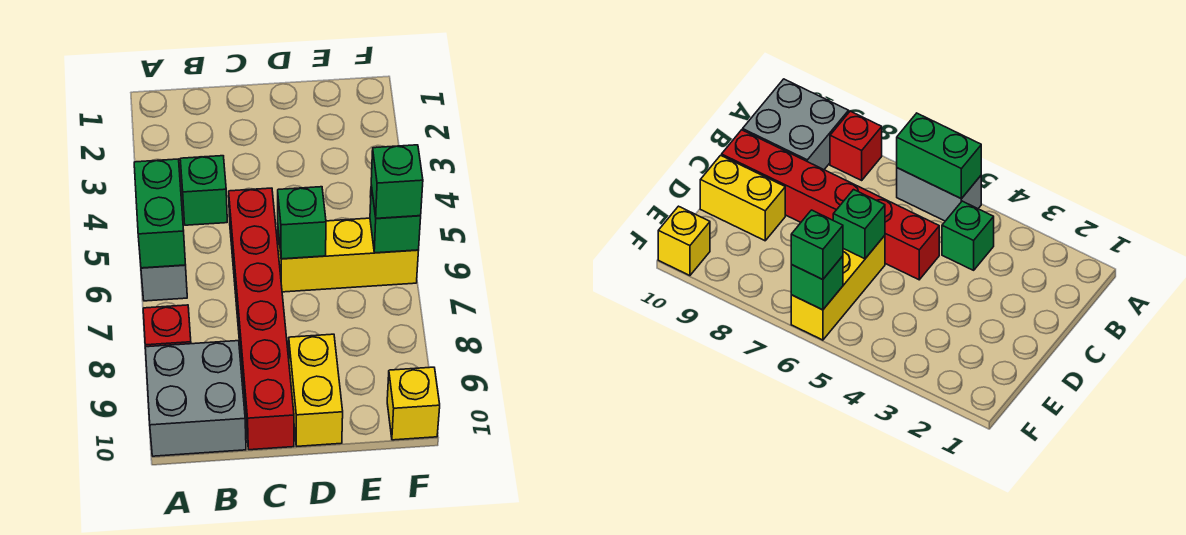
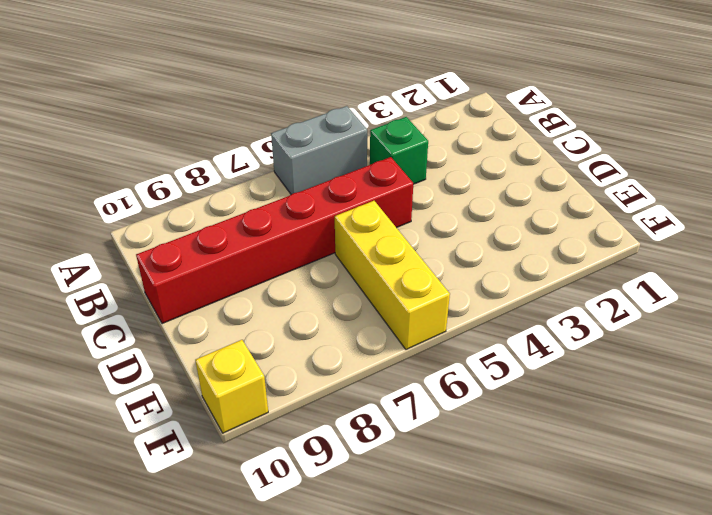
none -> red 1x1 brick [143,305,191,347]
none -> grey 2x2 brick [145,341,246,456]
none -> yellow 1x2 brick [289,334,343,446]

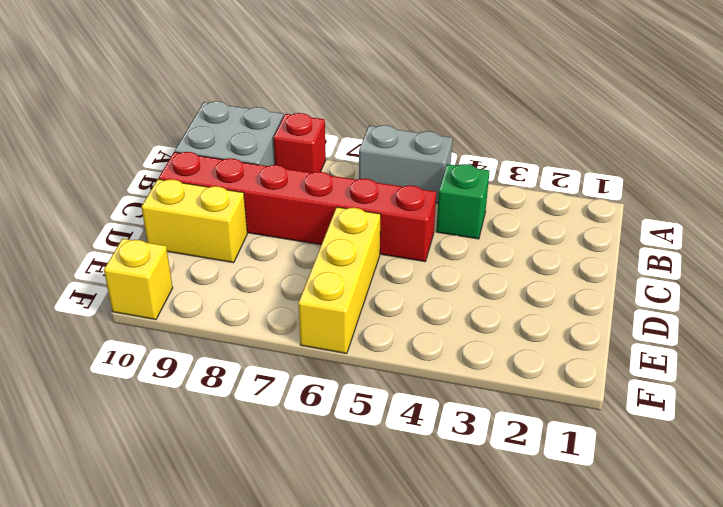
none -> green 1x2 brick [134,159,186,268]
none -> green 1x1 brick [278,187,326,259]
none -> green 1x1 brick [370,186,421,253]

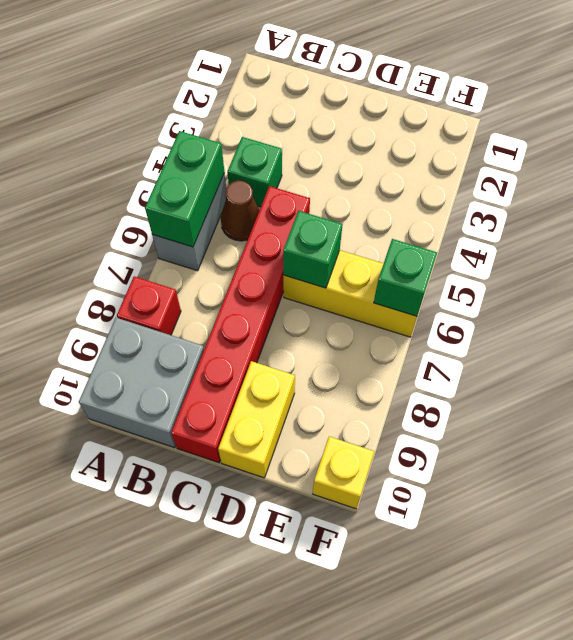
brown 1x1 cone [221,181,260,241] -> none
none -> green 1x1 brick [371,145,423,218]

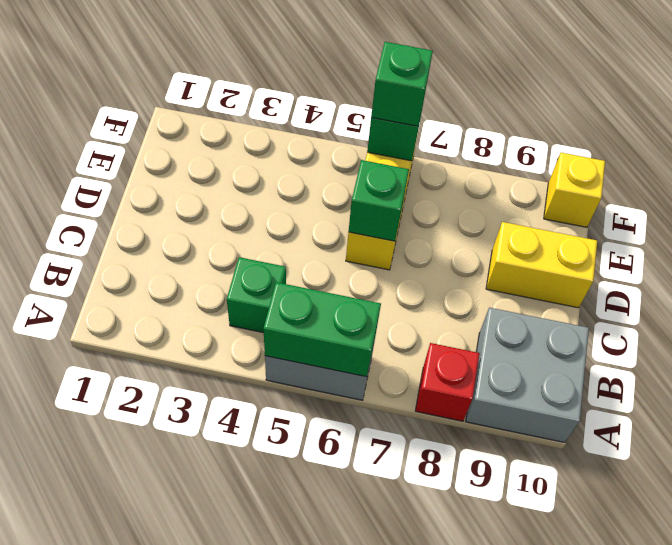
none -> red 1x6 brick [229,188,294,450]

